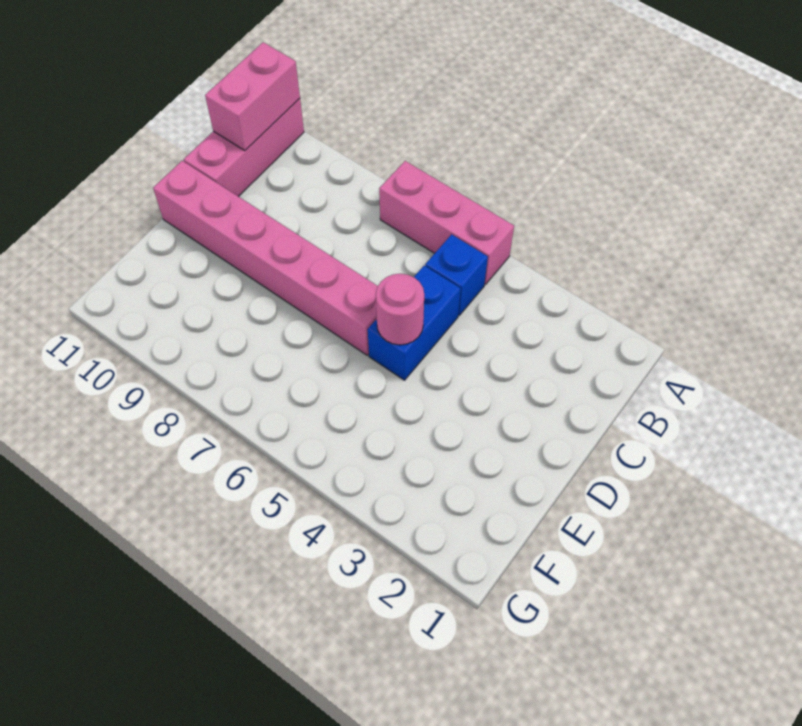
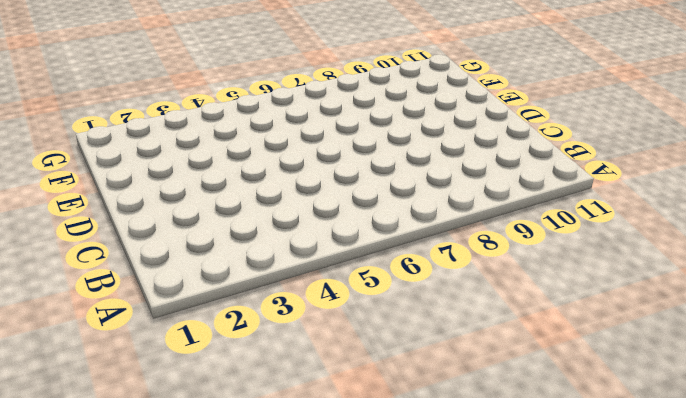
none -> pink 1x3 brick [379,161,514,284]
none -> pink 1x3 brick [184,99,304,197]

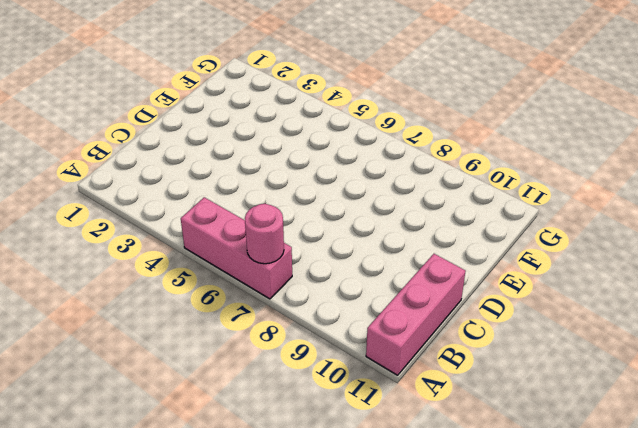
pink 1x1 round brick [245,204,284,264] -> pink 1x1 round brick moved to [376,274,424,345]
none -> blue 1x1 brick [425,234,488,315]
none -> blue 1x2 brick [368,266,461,380]

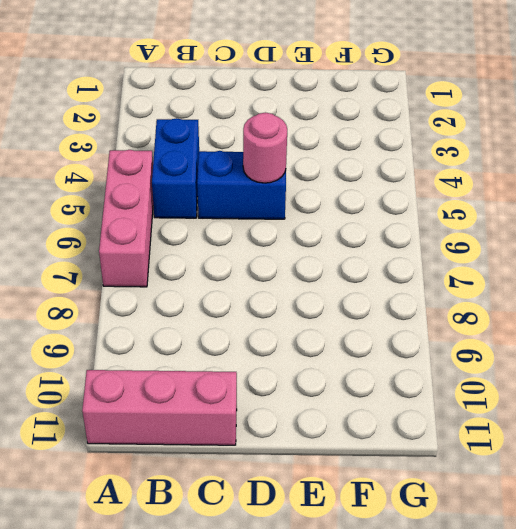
blue 1x2 brick [152,118,199,218] -> blue 1x1 brick [425,234,488,315]
none -> pink 1x6 brick [153,161,378,355]
none -> pink 1x2 brick [205,42,300,151]

